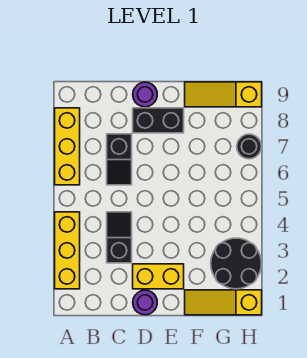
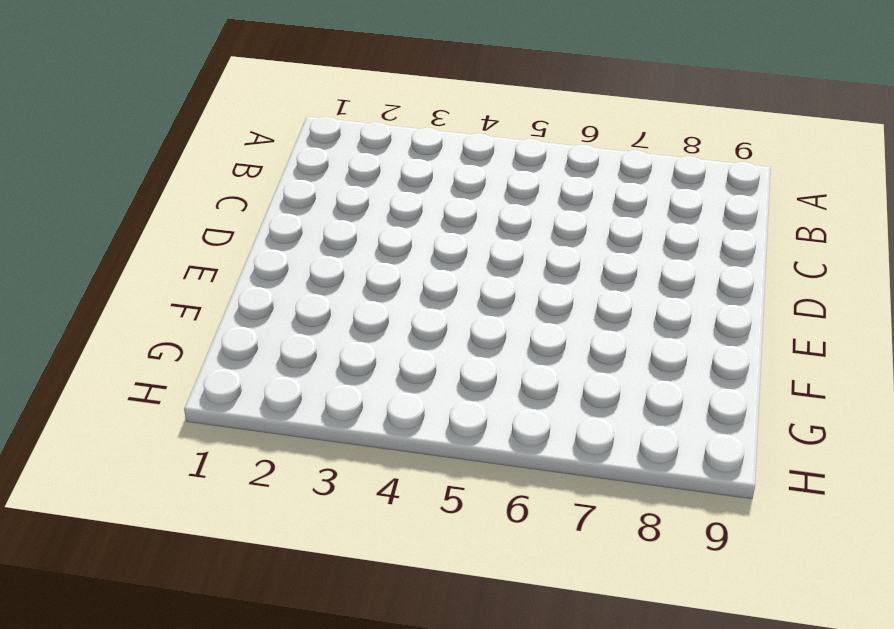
none -> yellow 1x3 brick [55,212,80,289]
none -> yellow 1x3 brick [55,108,80,185]
none -> black 1x2 slope [107,212,132,263]

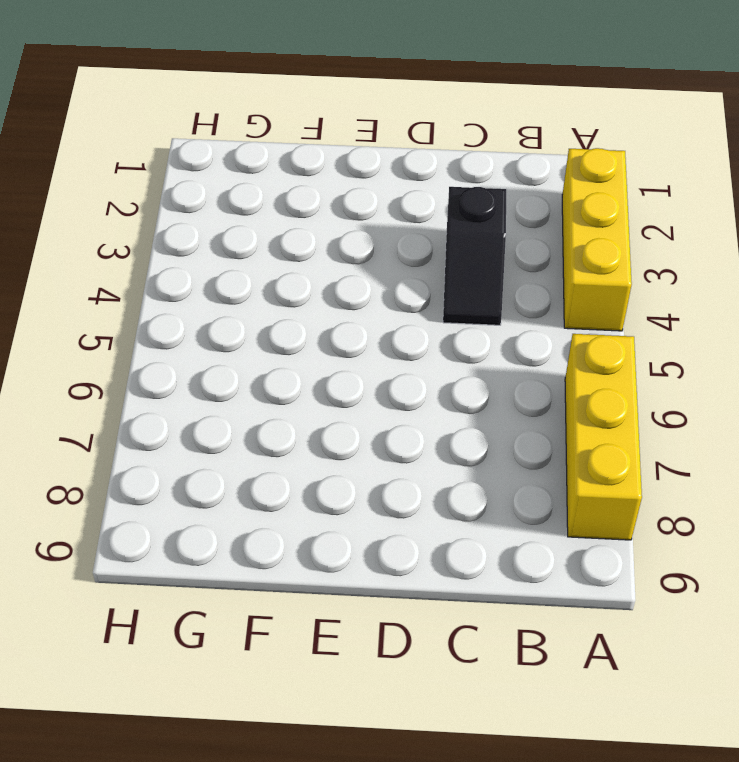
none -> black 1x2 slope [107,134,132,185]
none -> purple 1x1 round brick [133,290,157,315]
none -> yellow 1x2 brick [133,264,184,289]

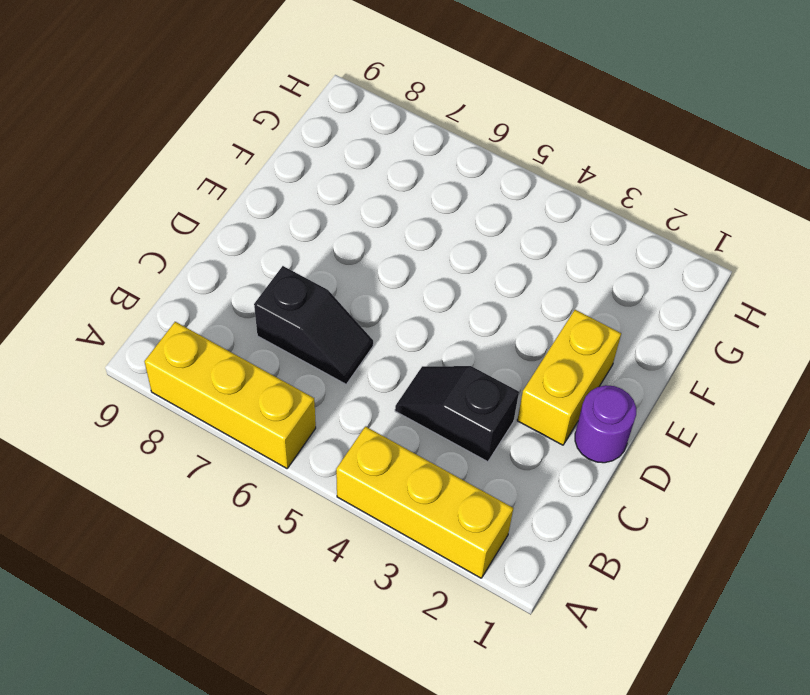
none -> black 1x2 brick [133,108,184,133]
none -> purple 1x1 round brick [133,82,157,107]
none -> yellow 1x3 slope [185,290,262,315]

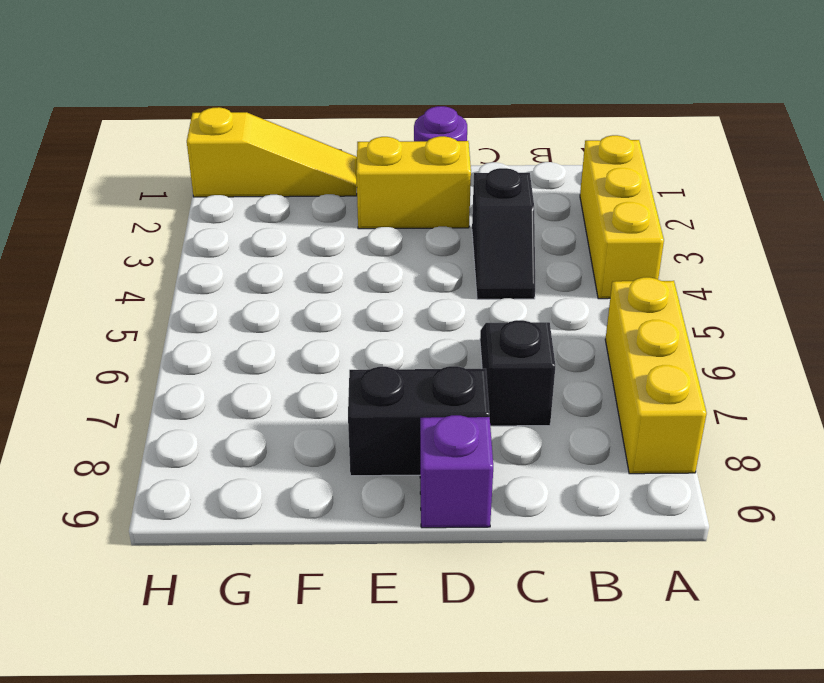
purple 1x1 brick [420,415,493,528] -> purple 1x1 round brick [133,82,157,107]
none -> yellow 1x3 slope [185,82,262,107]
none -> black 2x2 round brick [211,238,261,289]
none -> black 1x1 round brick [237,134,261,159]

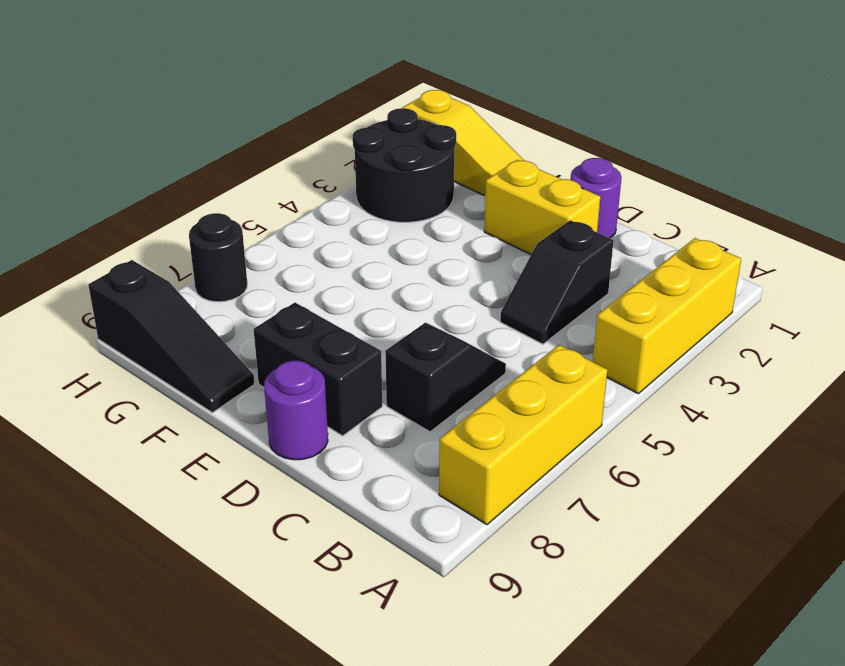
black 1x3 slope [88,260,254,413] -> yellow 1x3 slope [185,82,262,107]

